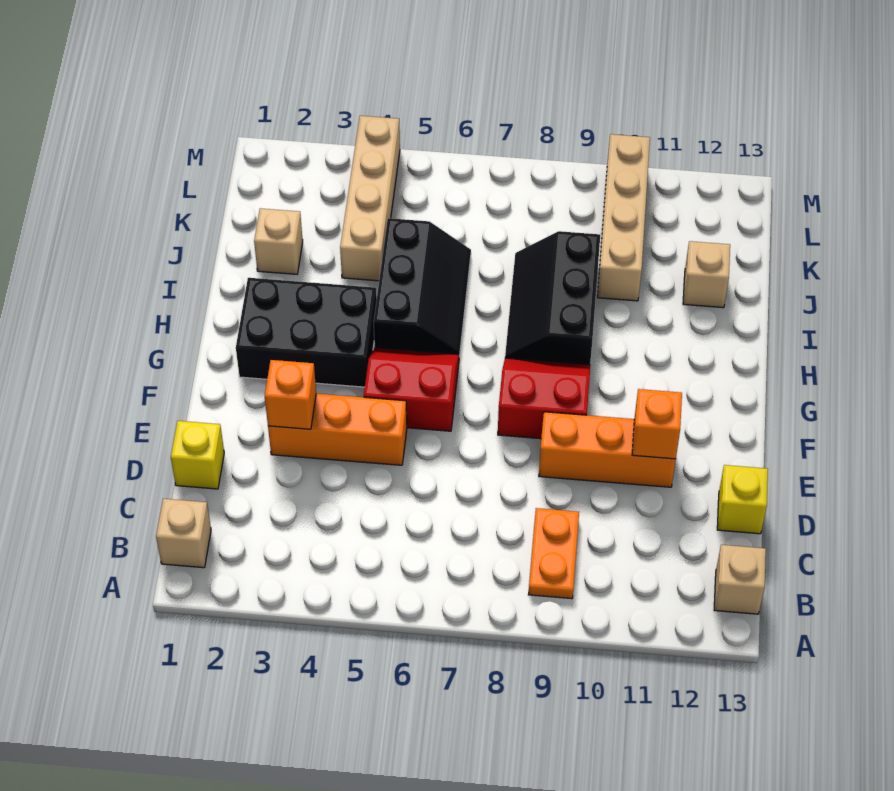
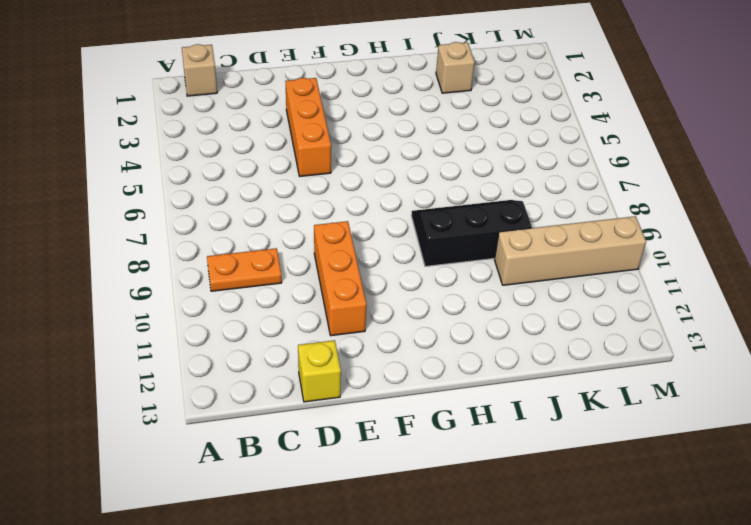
none -> tan 1x1 brick [714,545,766,614]
none -> yellow 1x1 brick [171,421,224,489]
none -> red 2x2 slope [364,348,459,431]

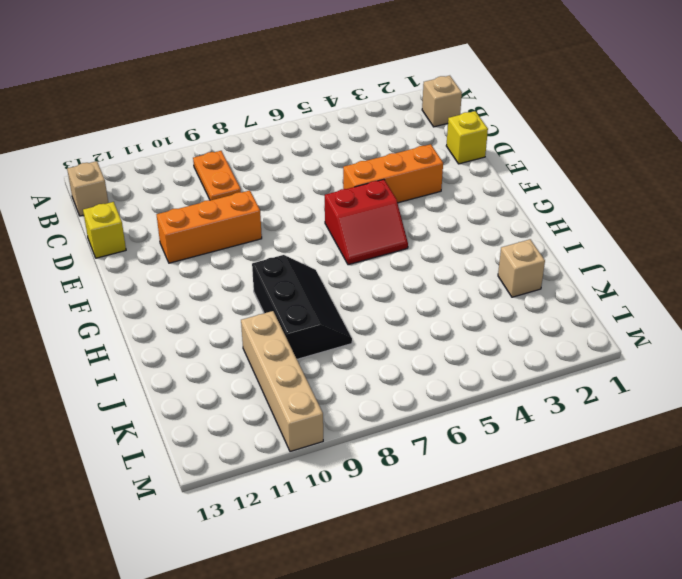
none -> red 2x2 slope [498,358,590,439]
none -> black 2x3 brick [236,278,377,387]
none -> black 2x3 slope [374,218,471,357]

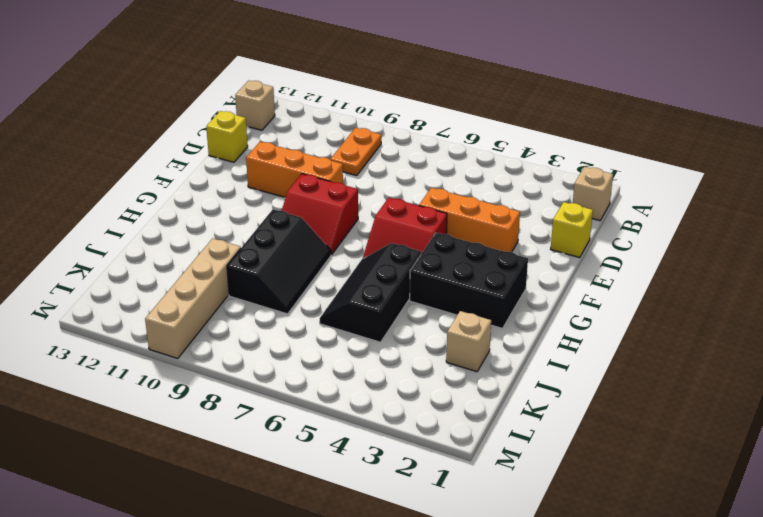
none -> tan 1x4 brick [340,116,400,281]
none -> tan 1x1 brick [683,241,730,308]
none -> orange 1x1 brick [265,360,316,429]

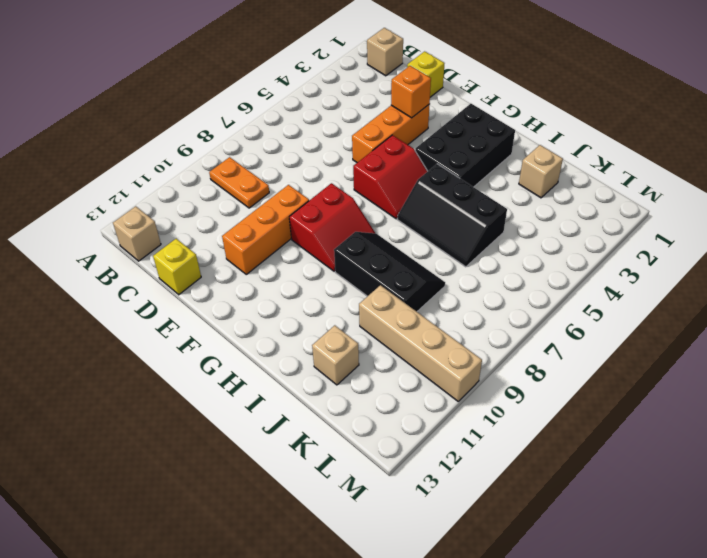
none -> tan 1x4 brick [340,116,400,281]
none -> orange 1x1 brick [632,389,682,459]

